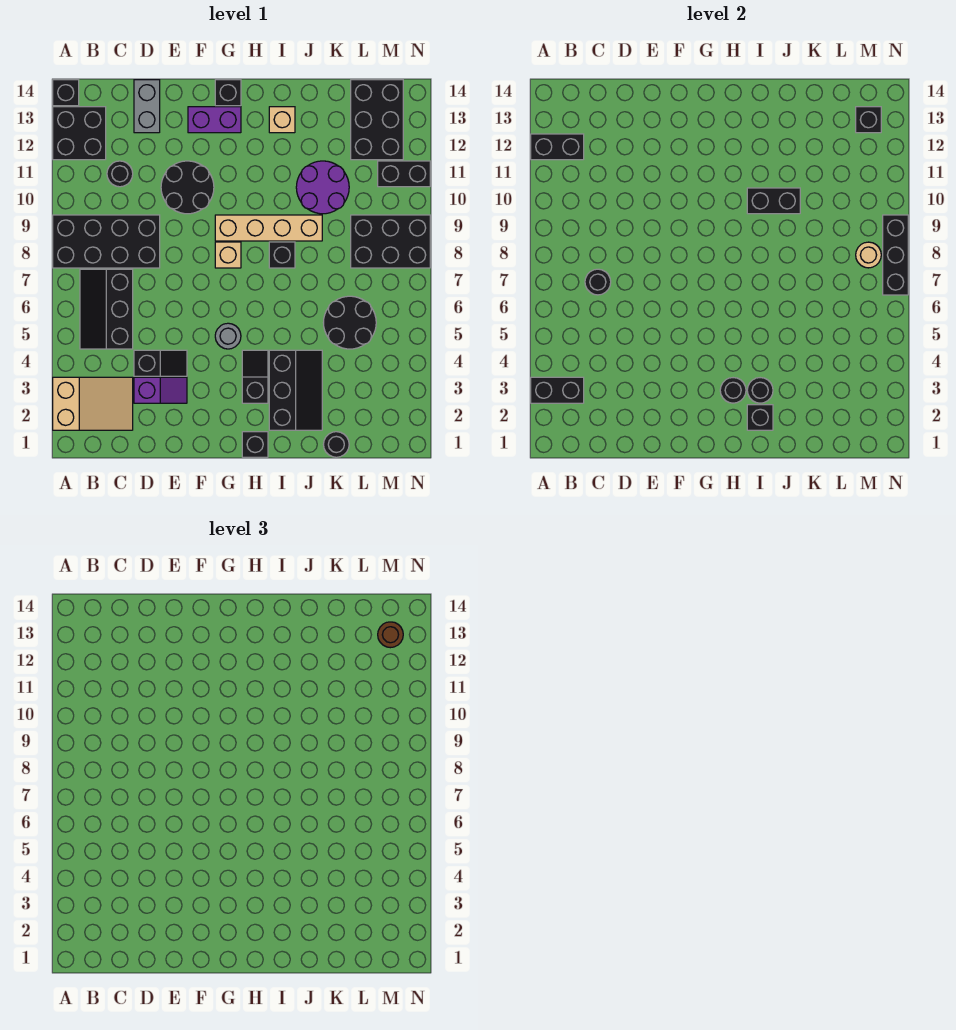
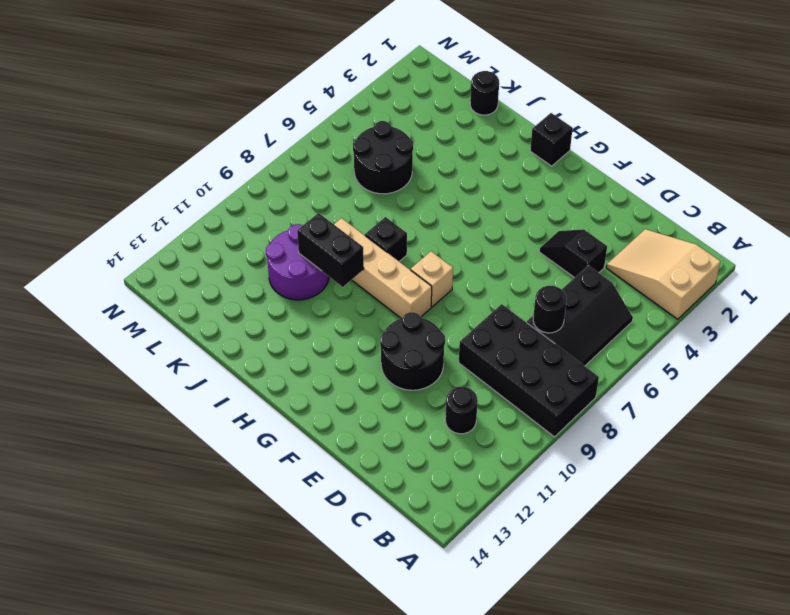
none -> black 2x2 brick [53,107,106,160]
none -> black 1x1 brick [53,80,79,106]
none -> purple 1x2 slope [134,377,187,403]
none -> grey 1x2 brick [134,80,160,133]

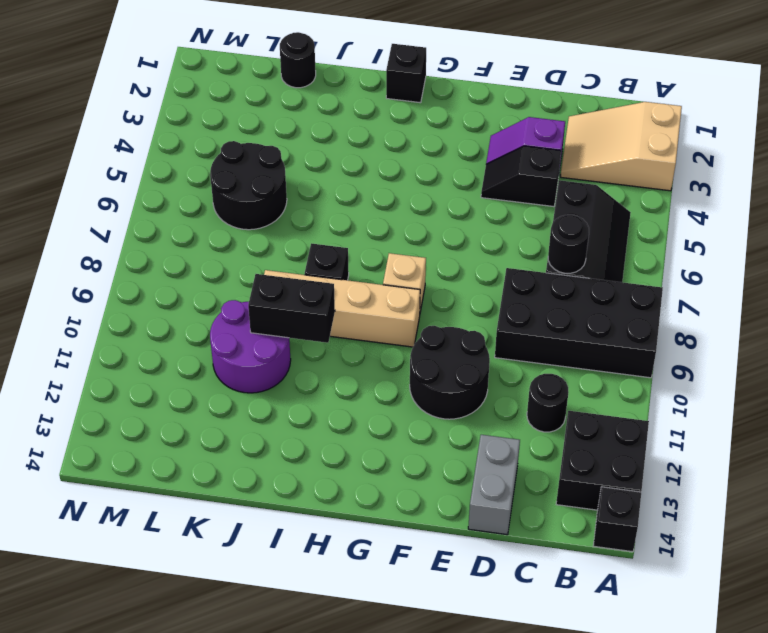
none -> purple 1x2 brick [188,107,241,133]
none -> grey 1x1 round brick [215,323,241,349]
none -> black 1x1 brick [215,80,241,106]
none -> black 1x2 slope [242,350,268,403]

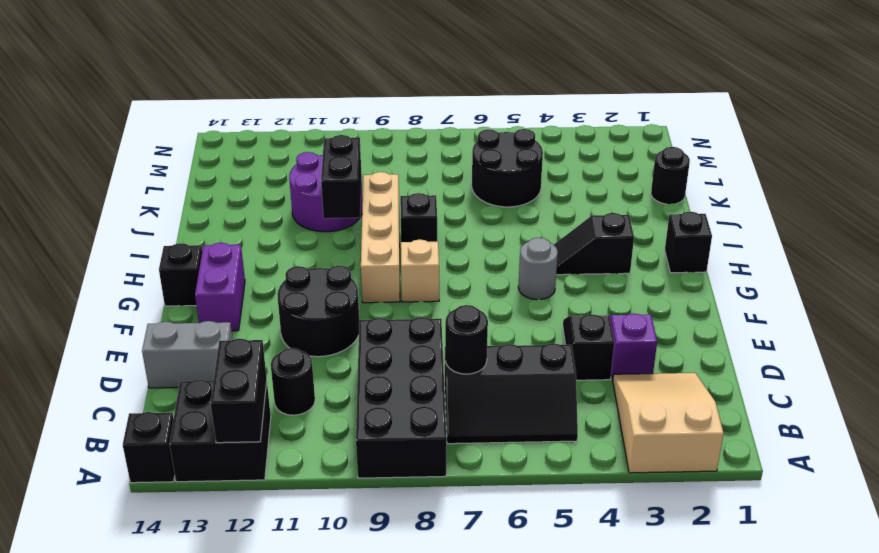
none -> black 2x3 slope [269,350,322,430]
none -> tan 1x1 brick [269,107,295,133]
none -> black 2x3 brick [351,215,430,268]
none -> black 2x3 brick [351,80,403,160]

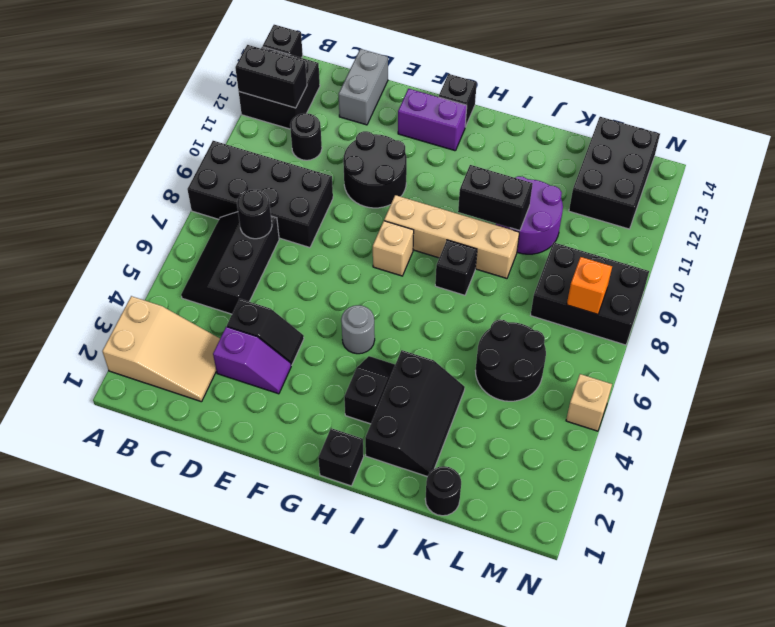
orange 1x1 brick [567,257,612,314] -> tan 1x1 round brick [856,242,881,268]
tan 1x1 brick [566,374,612,431] -> tan 1x1 brick moved to [269,107,295,133]
none -> black 1x2 brick [378,161,430,187]
none -> black 1x2 brick [531,377,584,403]
none -> black 1x1 round brick [720,378,746,403]
none -> black 1x1 brick [747,405,773,430]

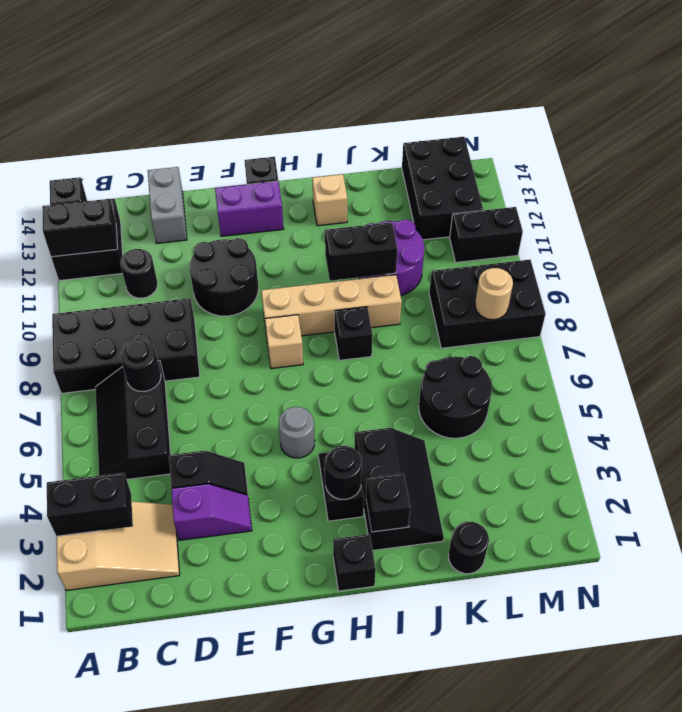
none -> black 1x1 round brick [747,378,773,403]
none -> black 1x1 brick [856,107,881,133]
none -> black 1x3 brick [883,215,908,295]
none -> brown 1x1 round brick [378,622,403,648]

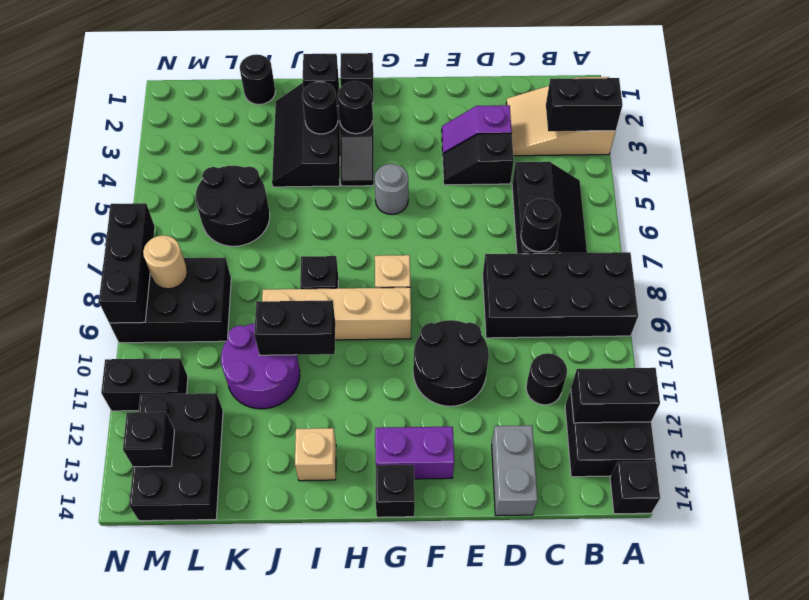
none -> brown 1x1 round brick [378,622,403,648]

